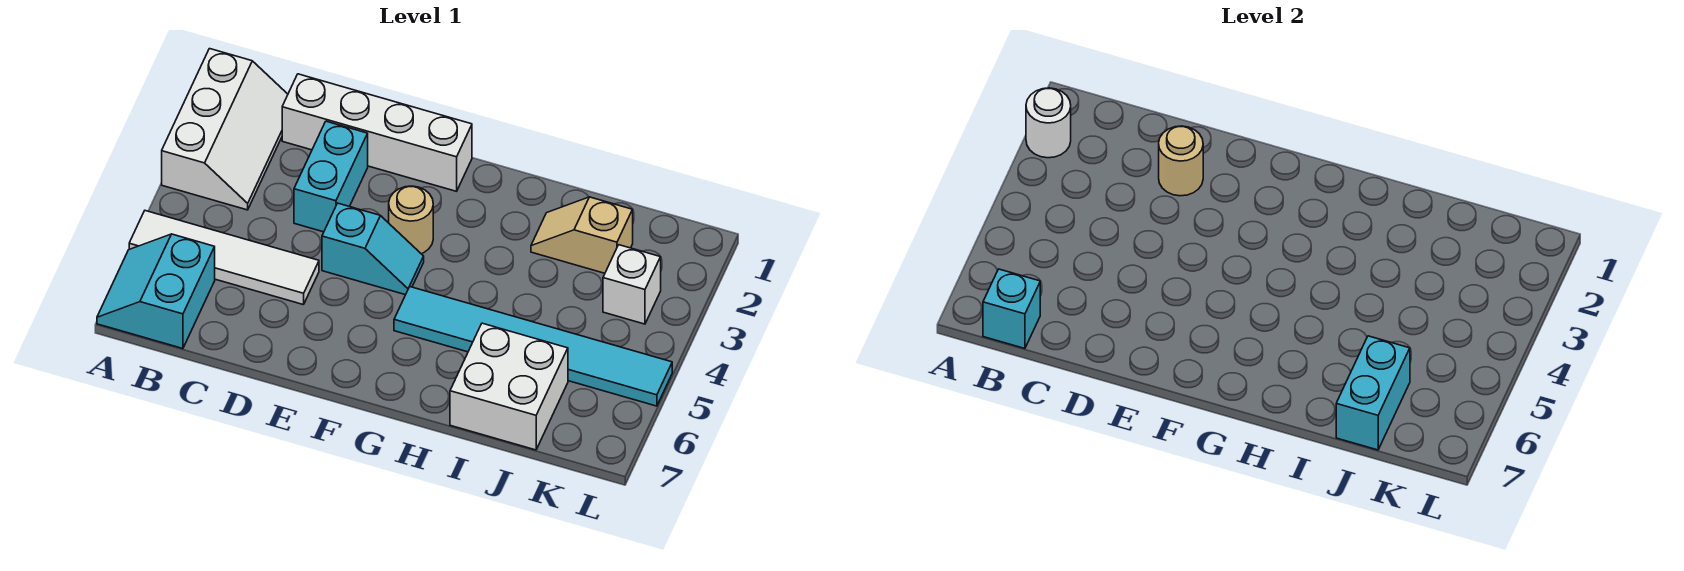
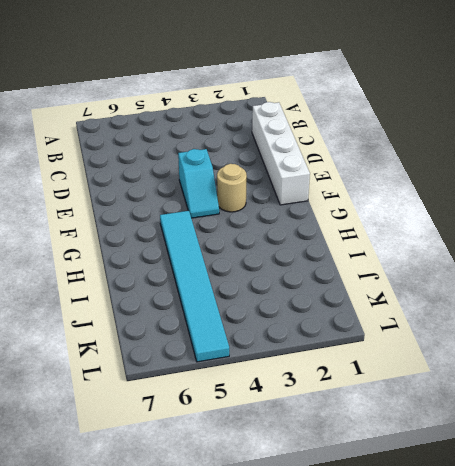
none -> white 2x3 slope [162,49,288,210]
none -> white 1x4 tile [129,211,319,305]
none -> cyan 2x2 slope [97,234,215,349]

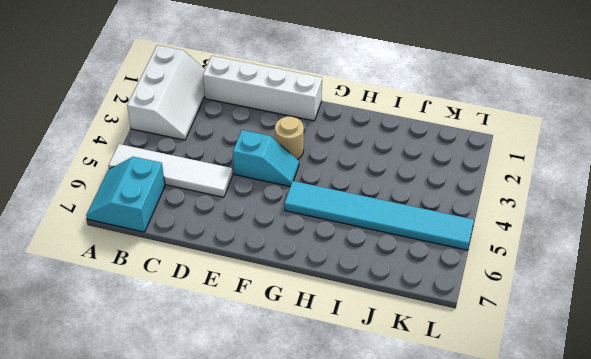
none -> cyan 1x2 brick [294,121,368,232]
none -> tan 1x2 slope [531,197,633,273]
none -> white 2x2 brick [450,323,568,450]

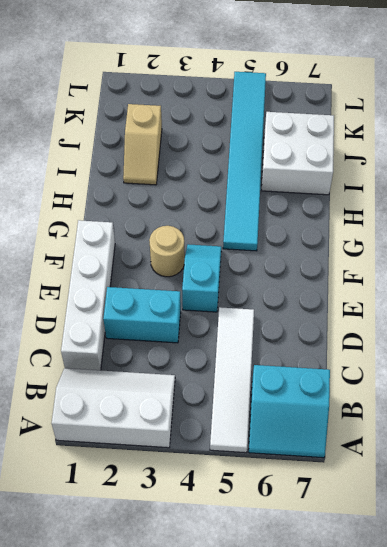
none -> white 1x1 brick [603,245,661,324]
none -> white 1x1 round brick [1026,88,1071,158]
none -> cyan 1x1 brick [983,269,1040,349]

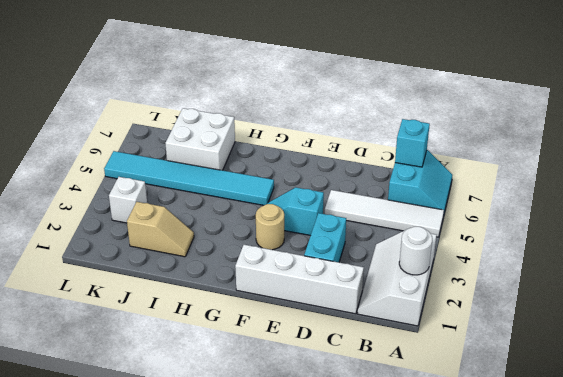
none -> tan 1x1 round brick [1159,126,1203,196]
none -> cyan 1x2 brick [1336,336,1410,450]

